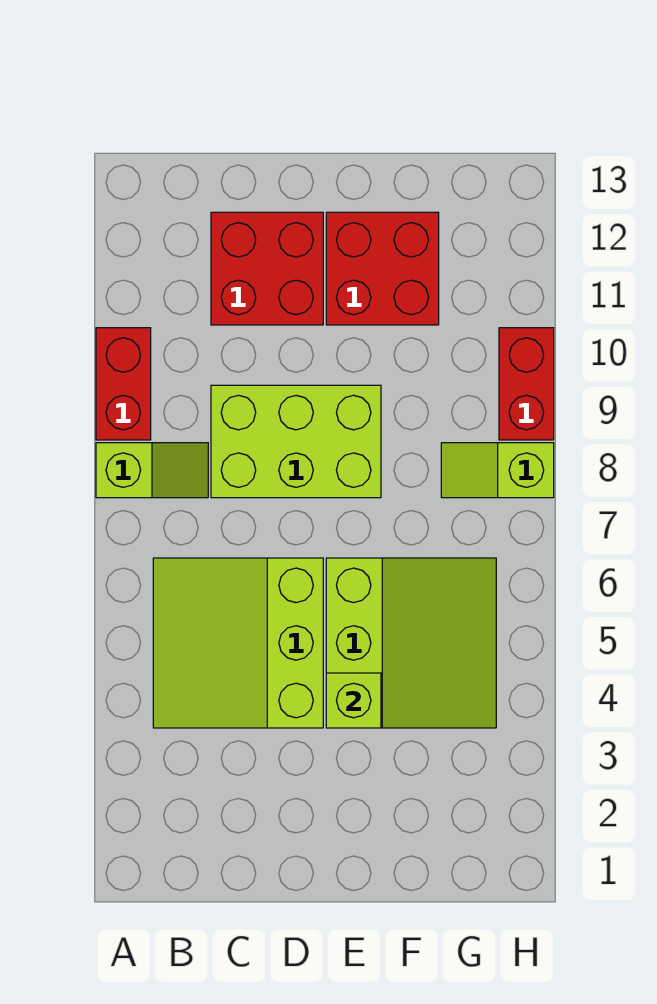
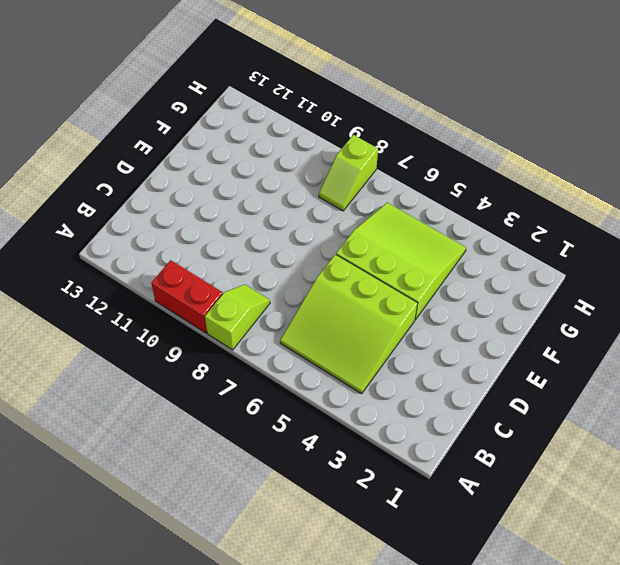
none -> lime 2x3 brick [211,385,381,498]
none -> red 2x2 brick [211,212,323,325]

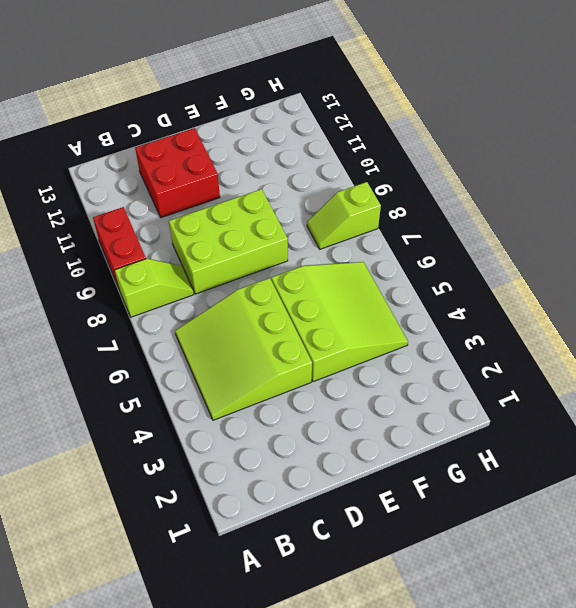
none -> red 2x2 brick [326,212,439,325]
none -> red 1x2 brick [499,328,554,440]

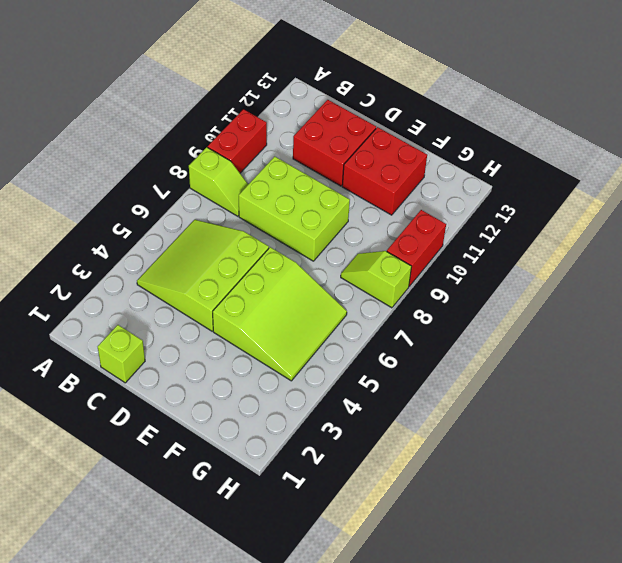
lime 1x1 brick [98,325,145,383] -> lime 1x1 brick moved to [326,673,381,728]

